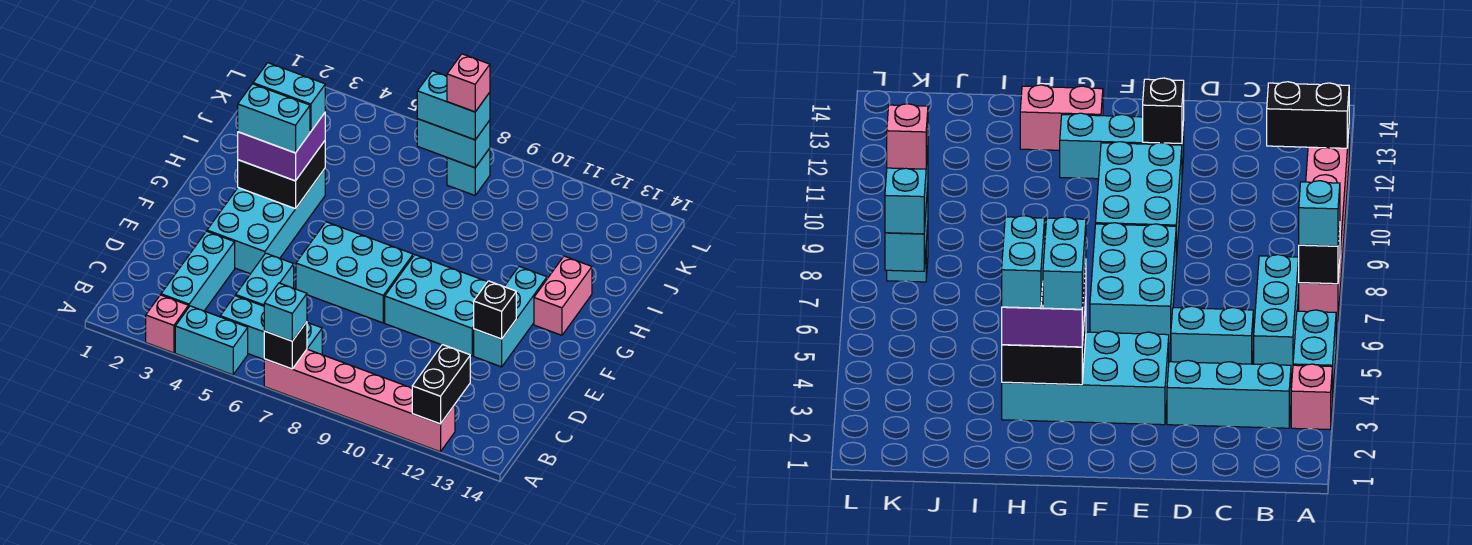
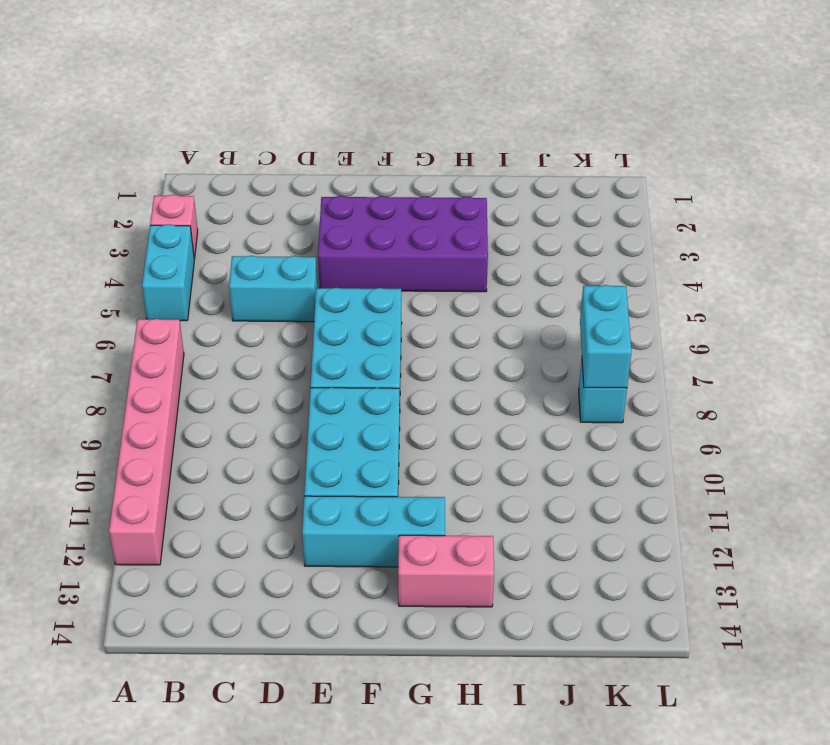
purple 2x4 brick [318,196,488,292] -> cyan 2x4 brick [207,169,325,274]
none -> cyan 1x3 brick [161,231,235,311]
none -> cyan 1x3 brick [220,296,322,359]
none -> black 1x1 brick [264,322,307,369]

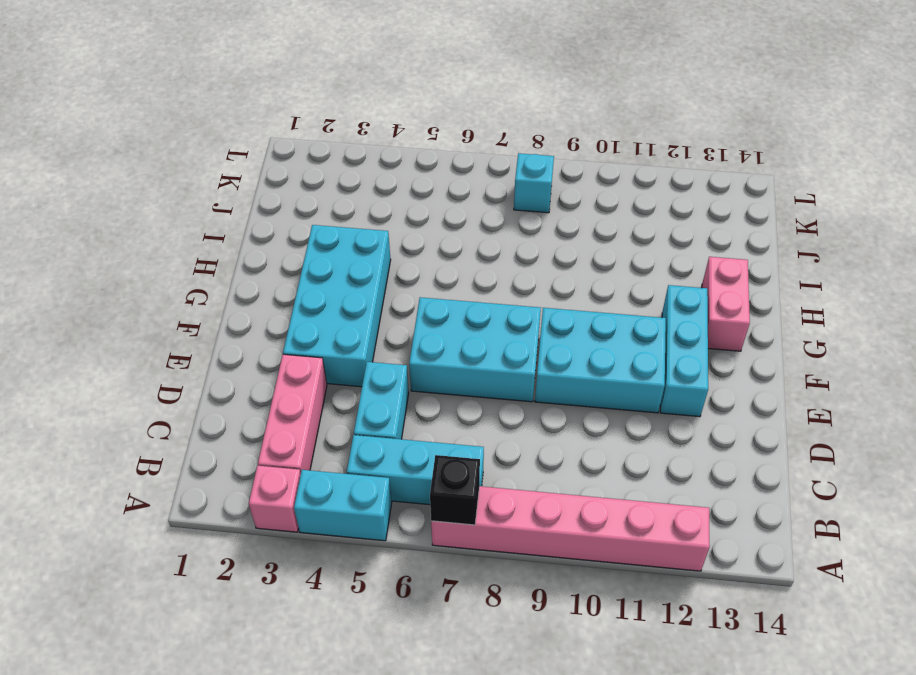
pink 1x3 brick [258,354,327,474] -> cyan 1x3 brick [161,231,235,311]
none -> black 1x2 brick [412,345,470,424]
none -> black 1x1 brick [474,281,516,339]
none -> black 2x2 brick [238,141,325,209]

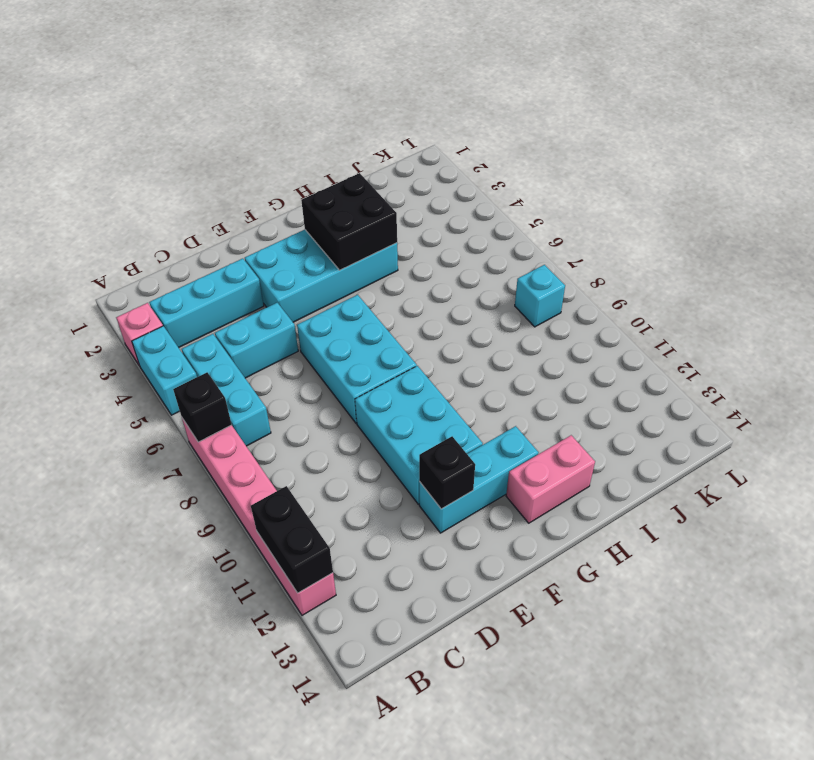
black 1x2 brick [251,486,333,593] -> black 1x2 brick turned to [412,345,470,424]
none -> cyan 1x2 brick [417,119,490,168]
none -> cyan 1x1 brick [264,283,307,341]
none -> purple 2x2 brick [238,113,325,181]

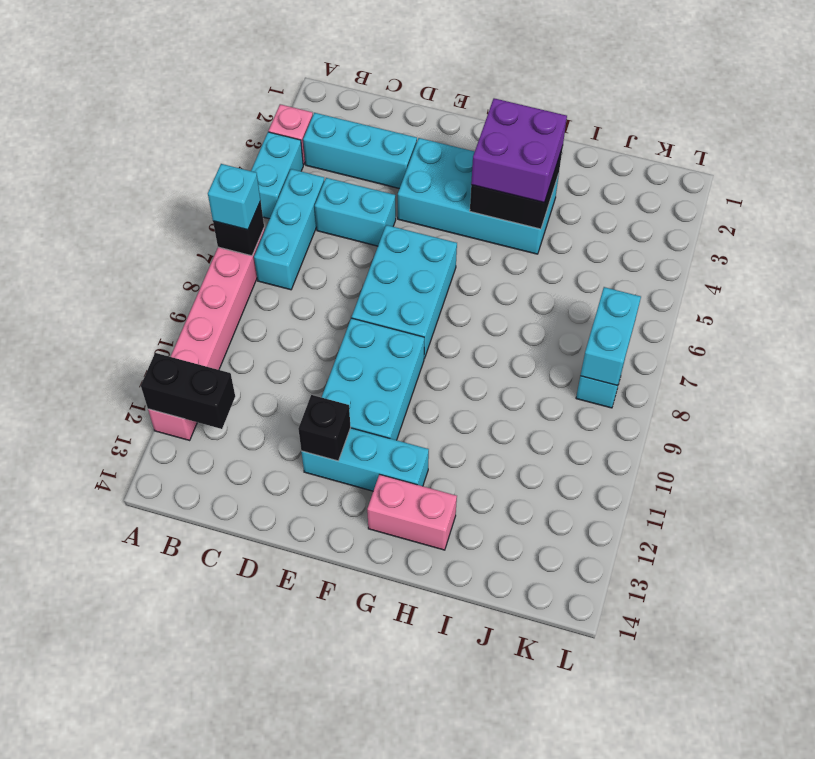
none -> cyan 1x2 brick [417,71,490,140]
none -> cyan 1x2 brick [238,84,310,153]
none -> cyan 1x2 brick [253,63,325,132]

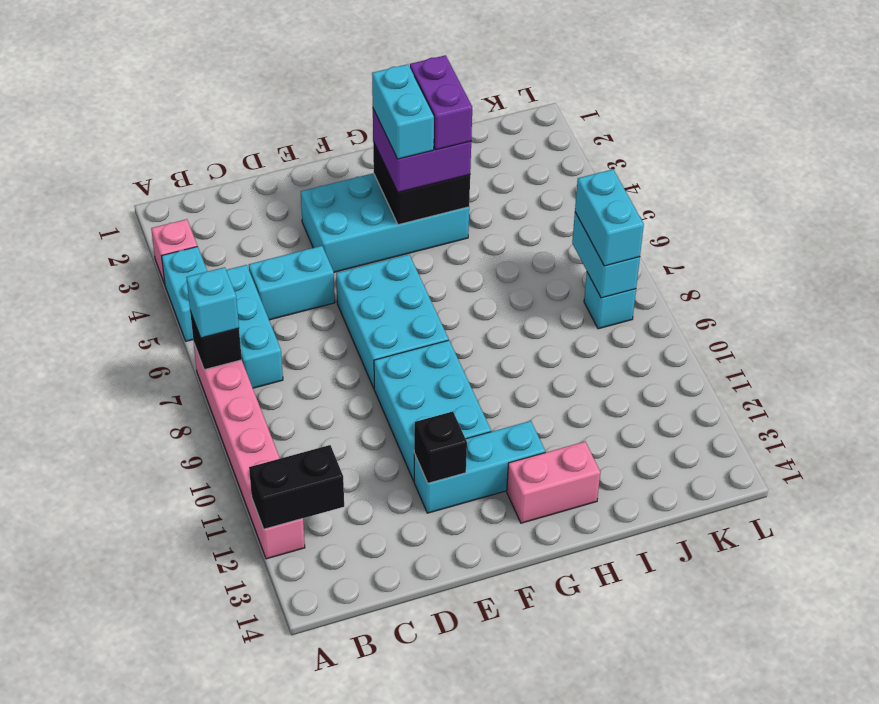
purple 1x2 brick [410,55,472,150] -> cyan 1x2 brick [253,63,325,132]
none -> cyan 1x3 brick [161,231,235,311]
none -> pink 1x1 brick [447,54,490,112]

